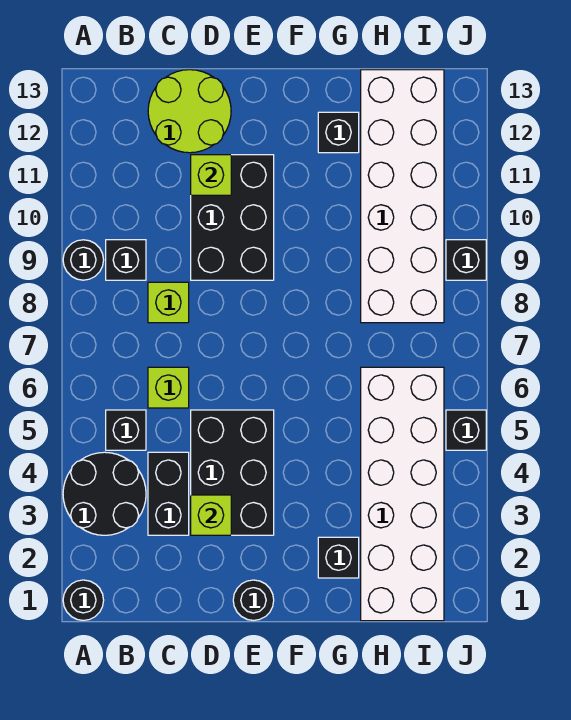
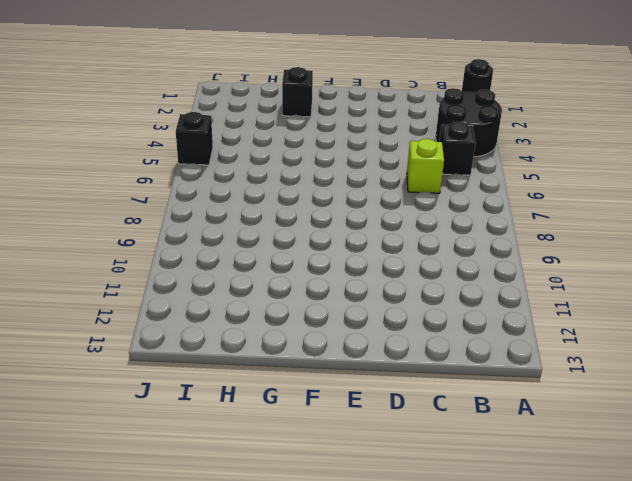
none -> black 1x1 round brick [63,240,104,280]
none -> black 1x1 brick [106,240,146,280]
none -> black 1x2 brick [148,452,189,535]

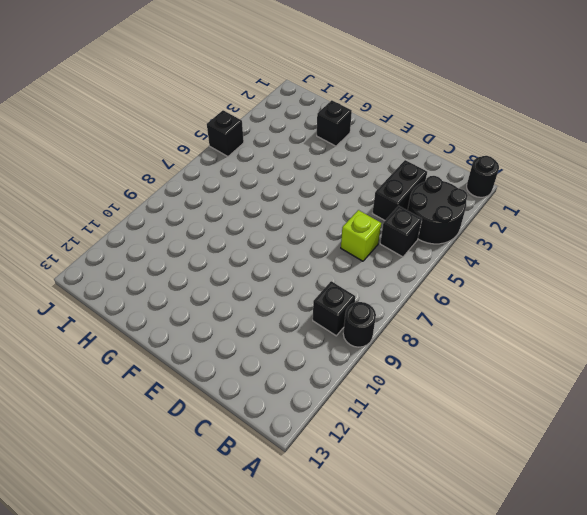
none -> lime 1x1 brick [148,282,189,323]
none -> lime 2x2 round brick [148,70,231,153]
none -> black 2x3 brick [191,410,274,535]

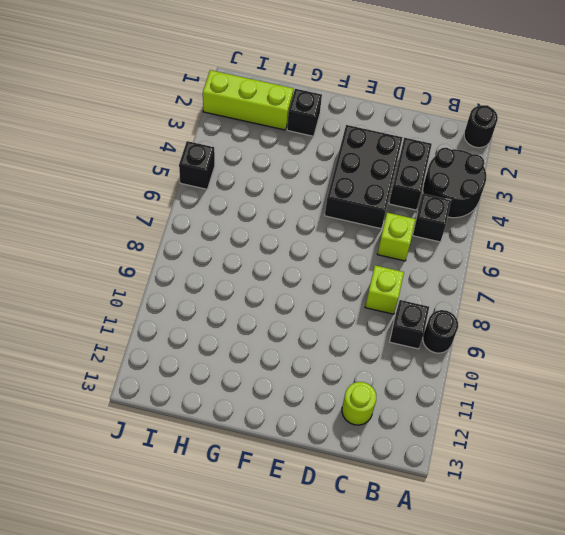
lime 1x1 round brick [342,382,376,425] -> lime 2x2 round brick [148,70,231,153]
lime 1x3 brick [203,70,293,130] -> white 2x6 brick [361,367,444,621]
none -> black 2x3 brick [191,155,274,280]
none -> black 1x1 round brick [233,580,274,620]
none -> black 1x1 brick [318,112,359,153]

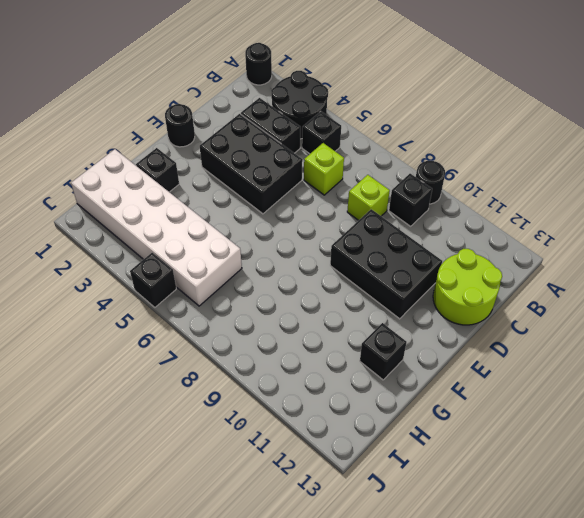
none -> white 2x6 brick [361,70,444,323]
none -> black 1x1 brick [446,240,486,280]
none -> lime 1x1 brick [191,495,231,535]

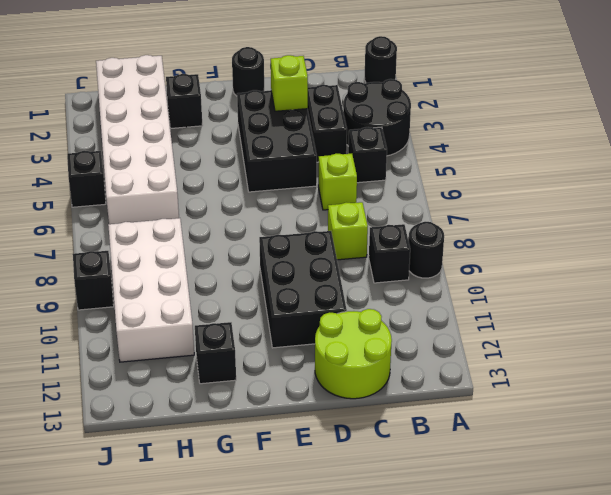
white 2x4 brick [108,218,194,362] -> white 2x6 brick [361,70,444,323]
none -> lime 1x1 brick [191,155,231,195]

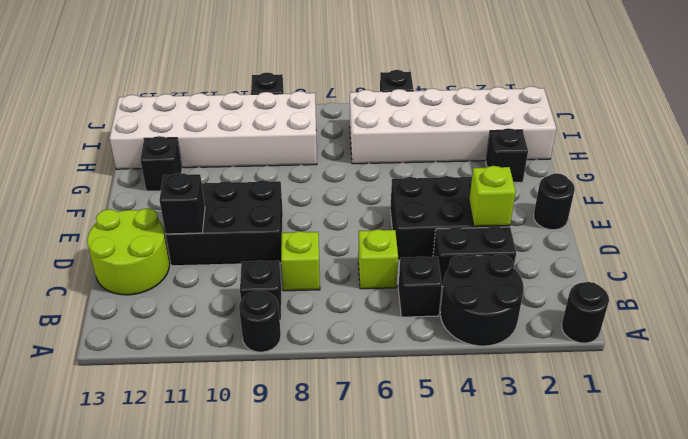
black 1x1 brick [160,173,205,234] -> lime 1x1 brick [191,155,231,195]

